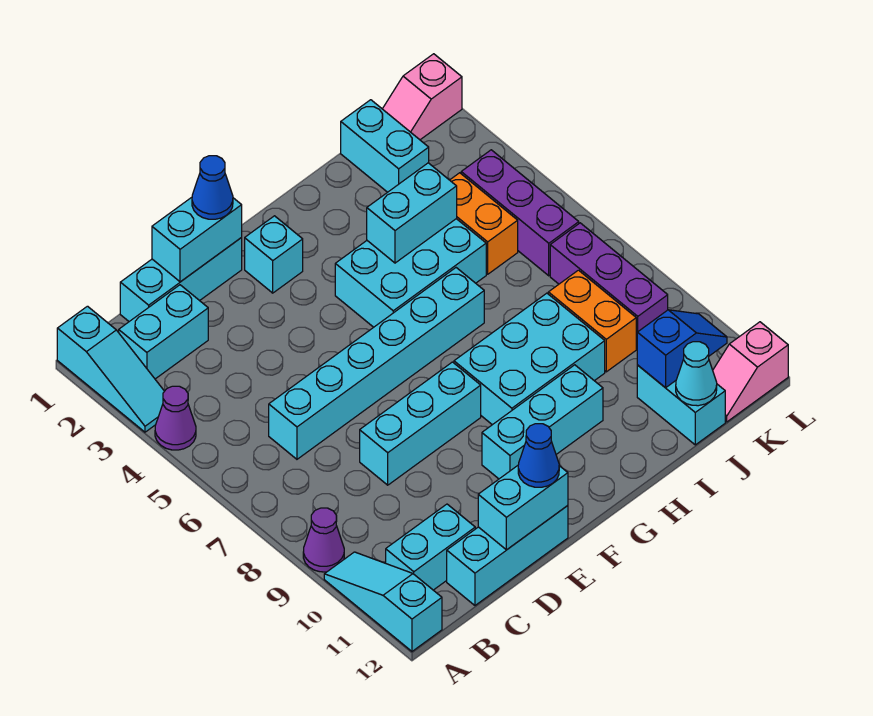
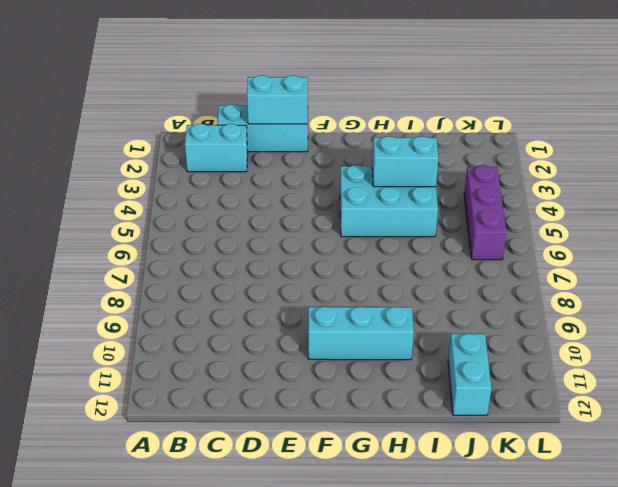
none -> cyan 1x3 slope [57,306,164,432]
none -> purple 1x1 cone [155,386,196,450]
none -> purple 1x1 cone [303,508,344,572]

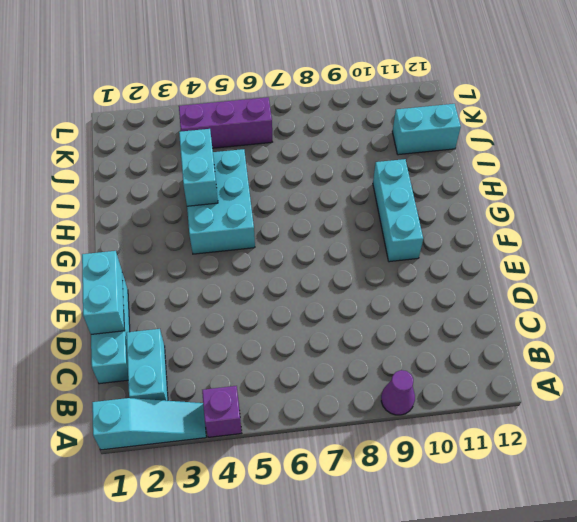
purple 1x1 brick [202,386,242,437] -> purple 1x1 cone [155,386,196,450]
none -> cyan 1x3 slope [324,552,442,651]
none -> cyan 1x2 brick [386,504,475,590]
none -> cyan 1x6 brick [269,268,484,459]

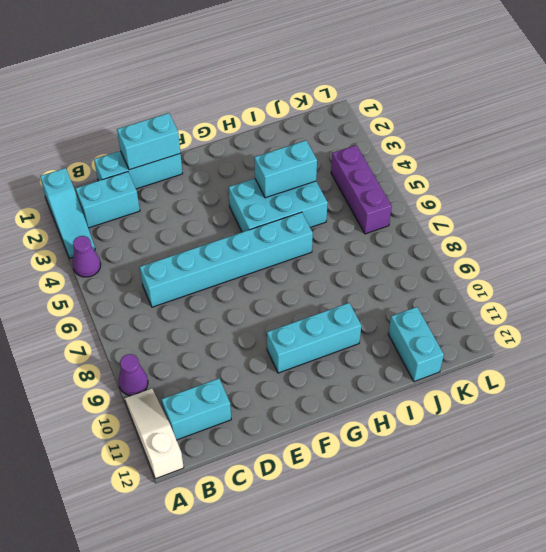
white 1x3 slope [124,388,184,479] -> cyan 1x3 slope [324,552,442,651]
none -> cyan 1x3 brick [447,506,568,605]
none -> cyan 1x3 brick [360,362,481,485]
none -> cyan 1x1 brick [245,216,303,293]

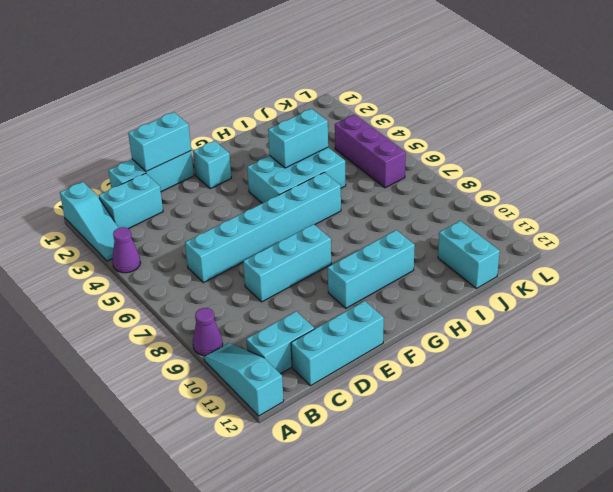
none -> cyan 2x3 brick [454,293,605,425]
none -> cyan 1x2 brick [341,100,429,192]
none -> orange 1x2 brick [450,173,518,274]

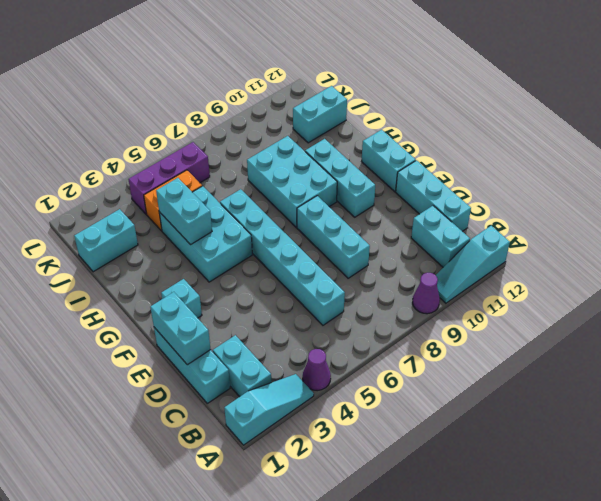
cyan 1x2 brick [362,130,416,192] -> cyan 1x2 brick moved to [478,466,568,550]
none -> orange 1x2 brick [548,270,636,372]
none -> pink 1x2 slope [383,54,462,140]
none -> purple 1x3 brick [550,223,668,348]

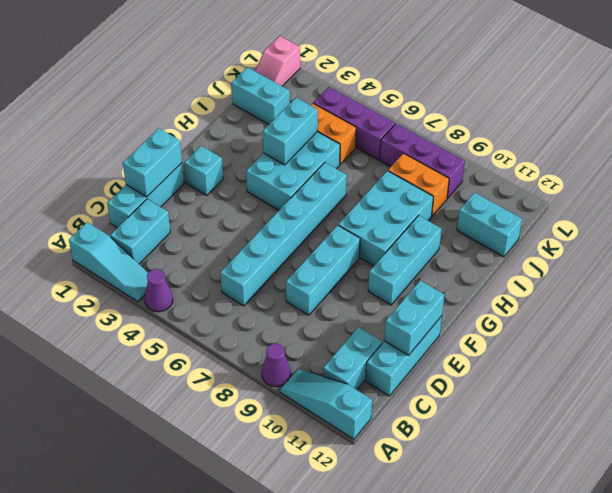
none -> pink 1x2 slope [713,322,788,422]
none -> blue 1x2 slope [637,310,727,388]
none -> cyan 1x1 cone [676,342,717,406]

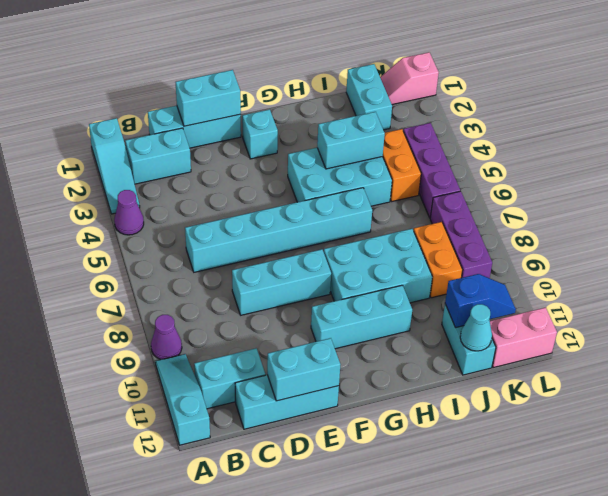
pink 1x2 brick [490,307,557,368] -> pink 1x2 slope [713,322,788,422]
none -> blue 1x1 cone [192,156,233,219]
none -> blue 1x1 cone [518,424,559,487]

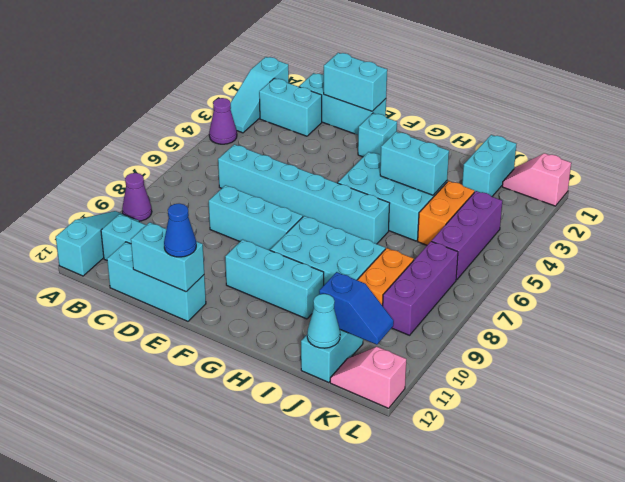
none -> blue 1x1 cone [192,156,233,219]

